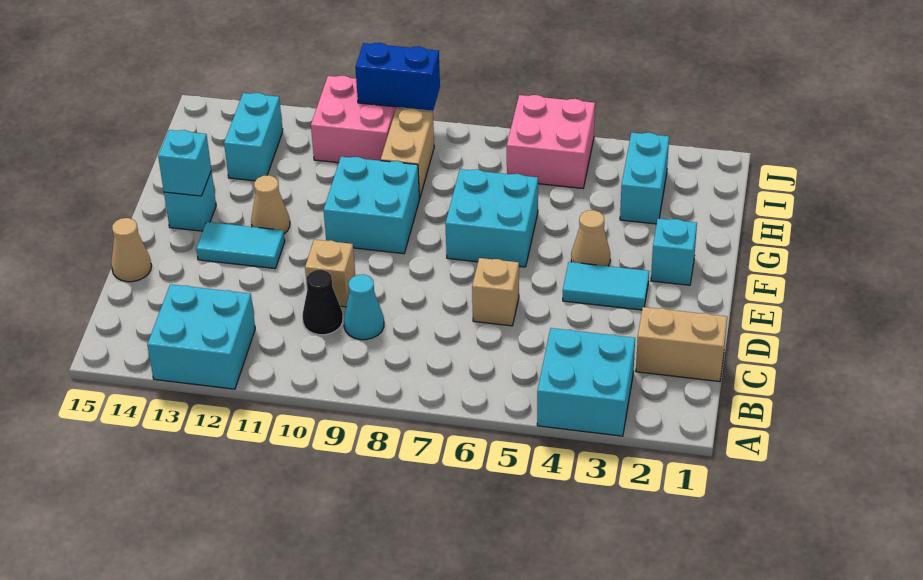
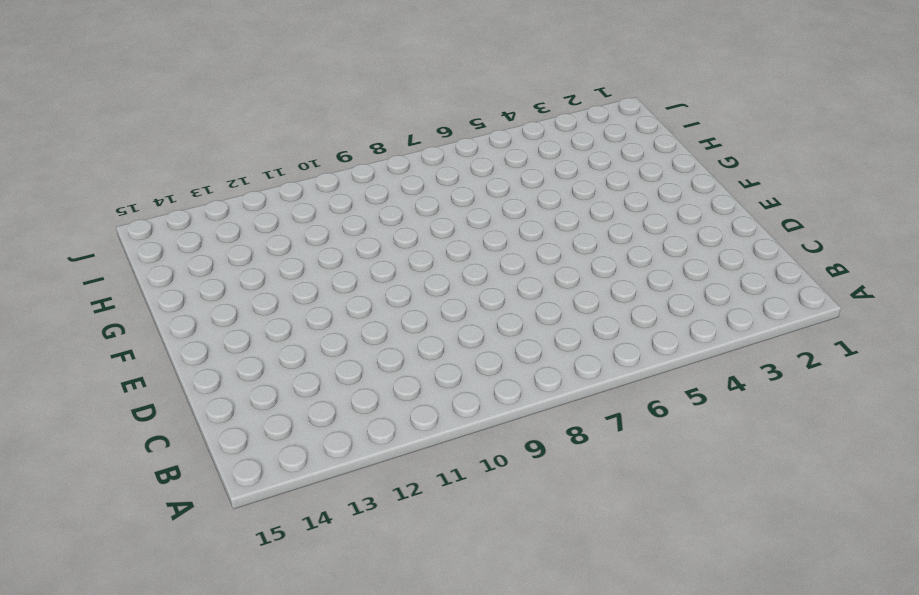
none -> cyan 2x2 brick [537,328,635,436]
none -> cyan 2x2 brick [147,284,255,389]
none -> tan 1x2 brick [636,307,727,382]

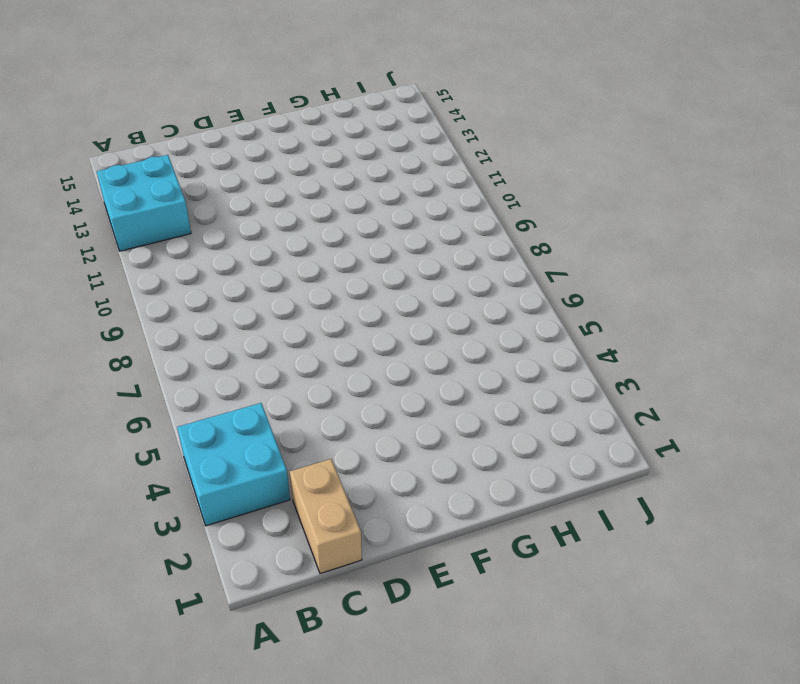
none -> cyan 1x1 cone [344,274,384,340]
none -> black 1x1 cone [302,270,343,335]
none -> tan 1x1 brick [472,258,519,326]

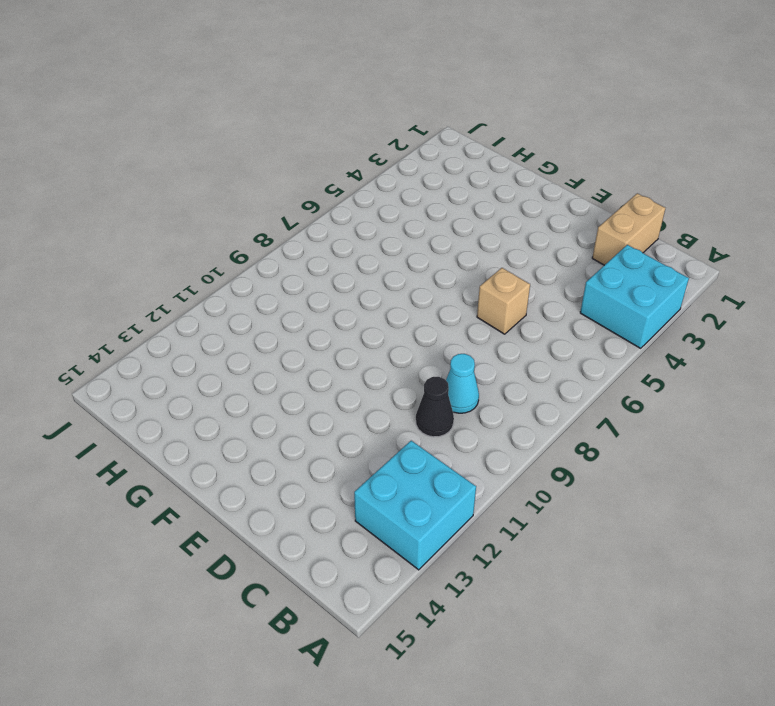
none -> tan 1x1 brick [305,240,355,307]
none -> tan 1x1 cone [111,218,151,282]
none -> cyan 1x2 tile [563,262,649,310]

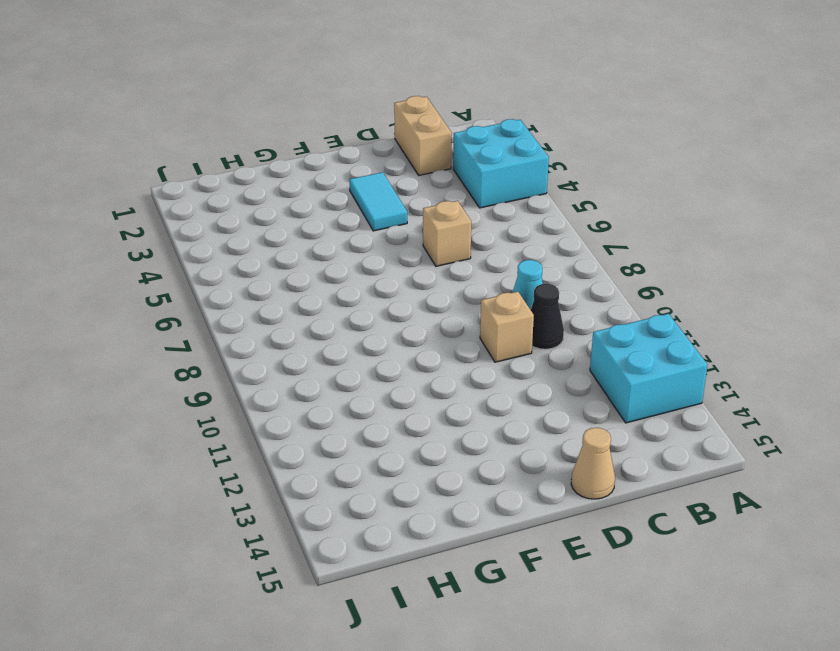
none -> cyan 1x2 tile [196,222,285,269]
none -> cyan 1x1 brick [651,218,697,285]
none -> tan 1x1 cone [571,210,610,266]

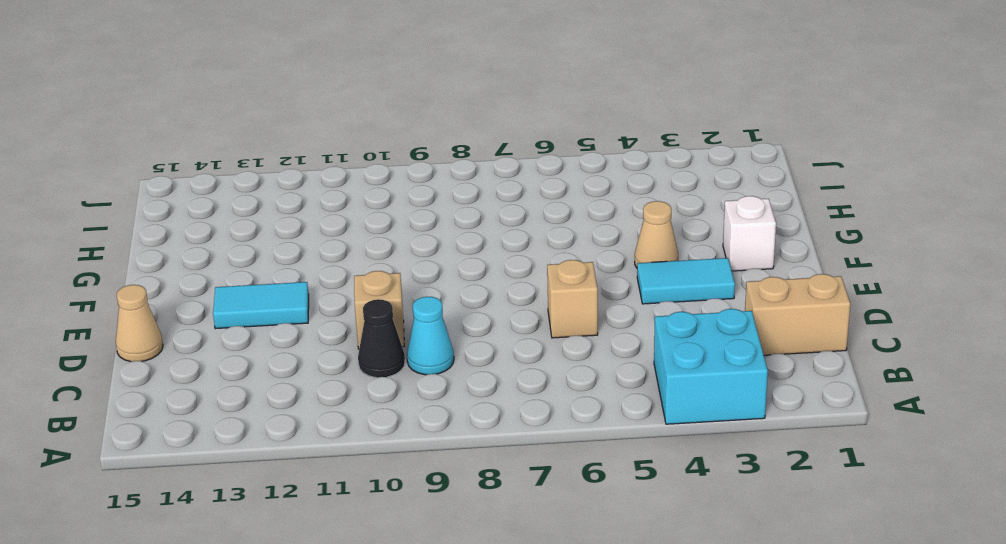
white 1x1 brick [723,196,776,271] -> cyan 1x1 brick [651,218,697,285]
none -> cyan 2x2 brick [147,284,255,389]
none -> cyan 2x2 brick [445,169,538,267]
none -> cyan 2x2 brick [324,157,420,254]

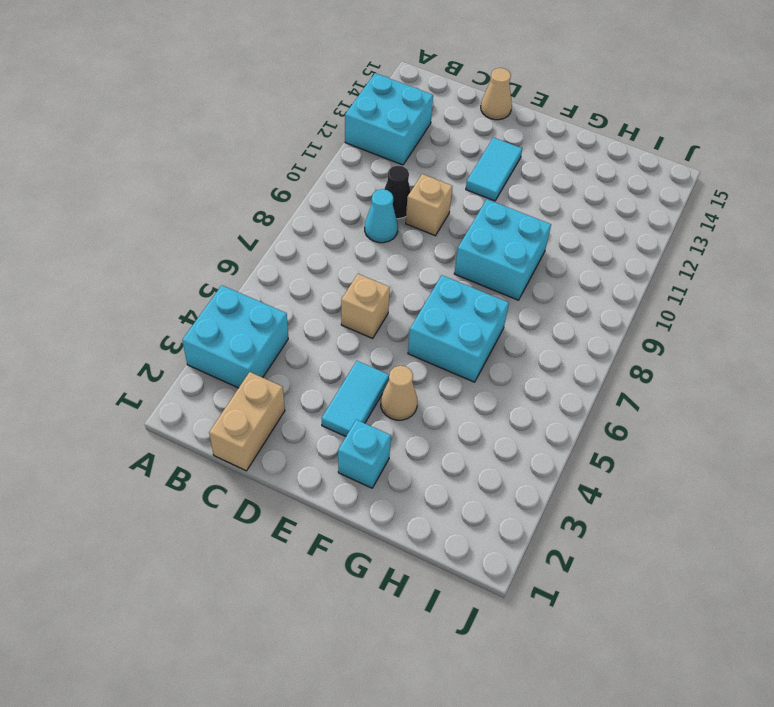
none -> tan 1x1 cone [251,175,290,234]
none -> cyan 1x1 brick [164,171,216,231]
none -> cyan 1x2 brick [620,133,669,224]

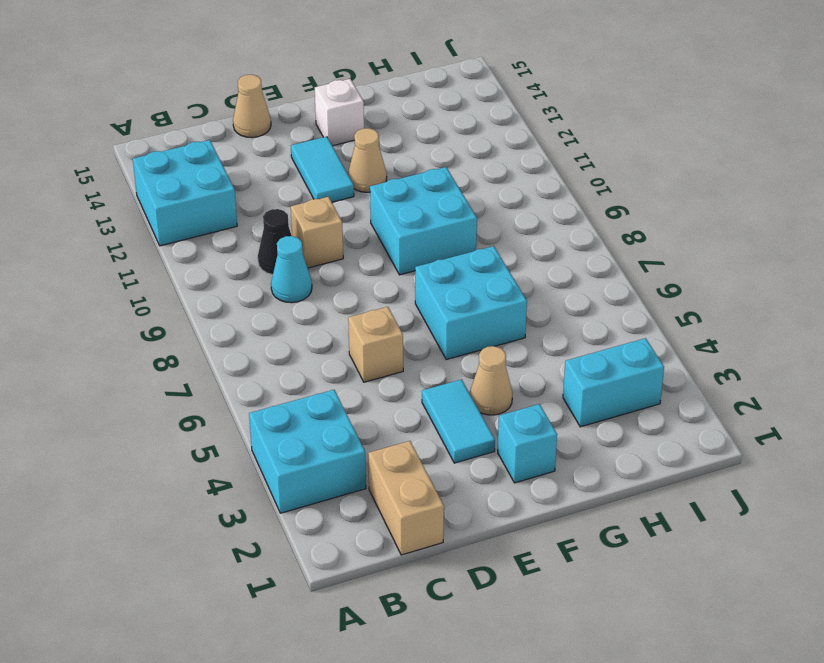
white 1x1 brick [315,79,364,146] -> cyan 1x1 brick [164,171,216,231]
none -> tan 1x2 brick [381,108,434,198]
none -> cyan 1x2 brick [224,93,283,181]
none -> pink 2x2 brick [507,95,595,188]

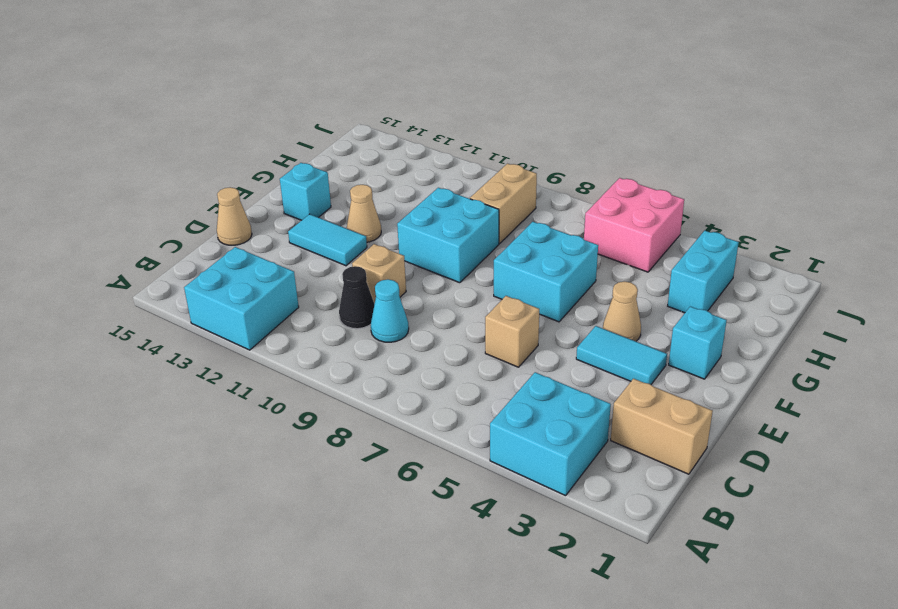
none -> cyan 1x2 brick [224,93,283,181]
none -> pink 2x2 brick [311,76,403,163]
none -> cyan 1x1 brick [158,130,211,196]

